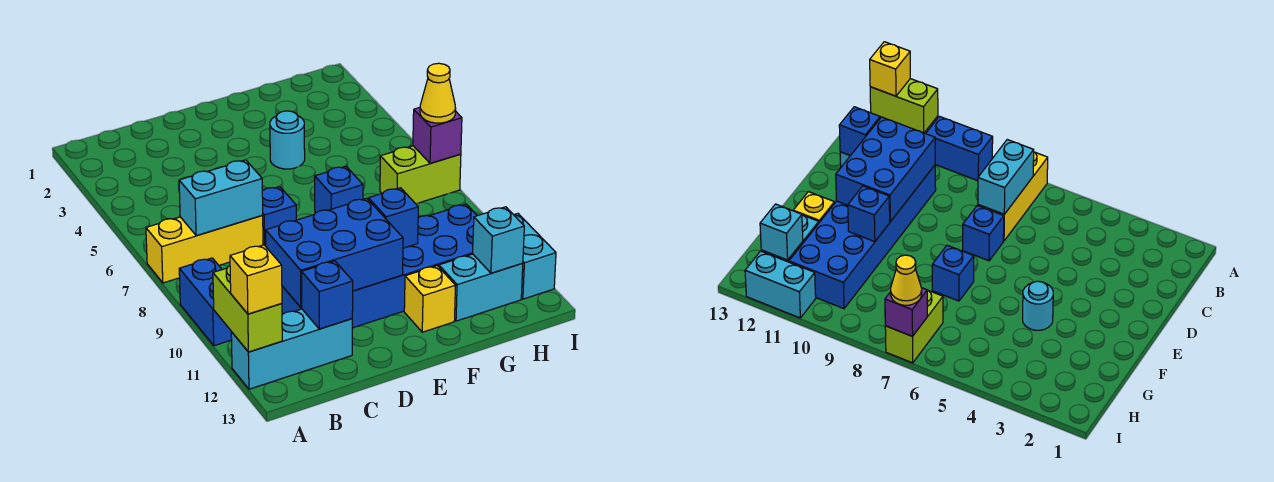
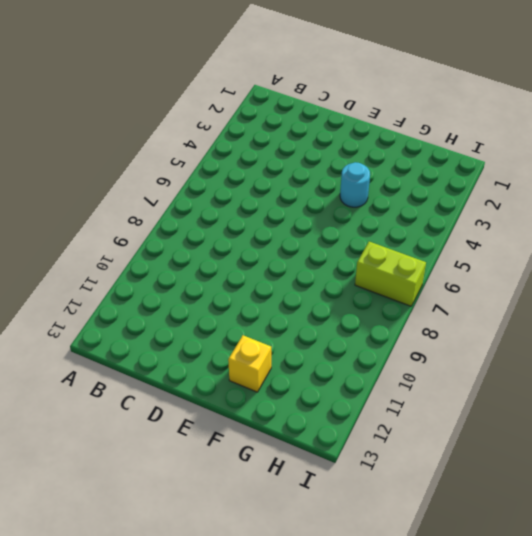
none -> yellow 1x3 brick [146,216,263,283]
none -> blue 1x2 brick [179,258,232,346]
none -> cyan 1x3 brick [231,309,352,389]

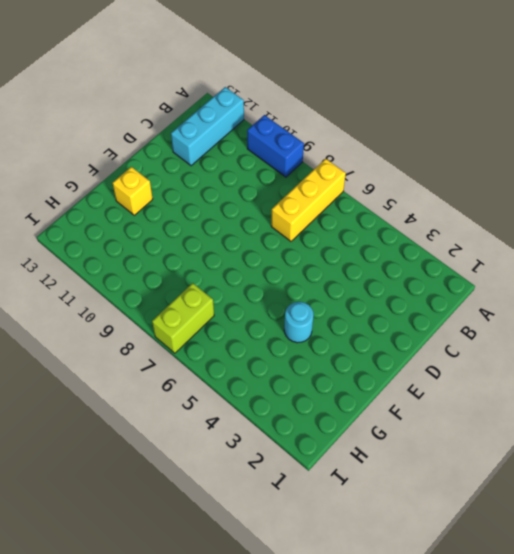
none -> blue 2x6 brick [282,204,477,328]
none -> blue 1x1 brick [262,187,296,246]
none -> blue 1x1 brick [315,166,363,213]

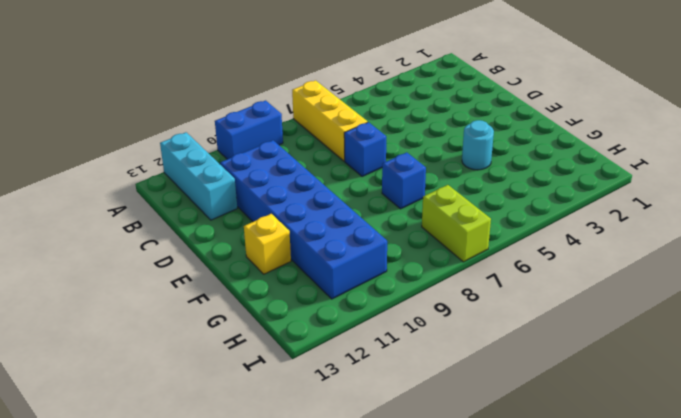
none -> cyan 1x2 brick [439,254,523,321]
none -> cyan 1x2 brick [514,214,556,299]
none -> lime 1x2 brick [213,266,282,352]

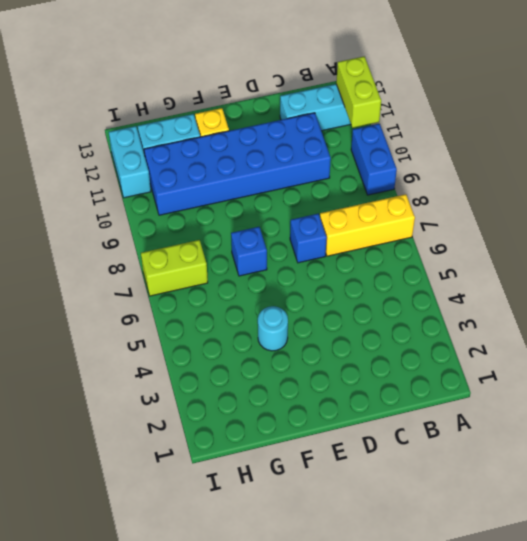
none -> cyan 1x2 brick [179,160,263,236]
none -> blue 2x3 brick [266,198,403,307]
none -> blue 1x1 brick [302,261,353,329]

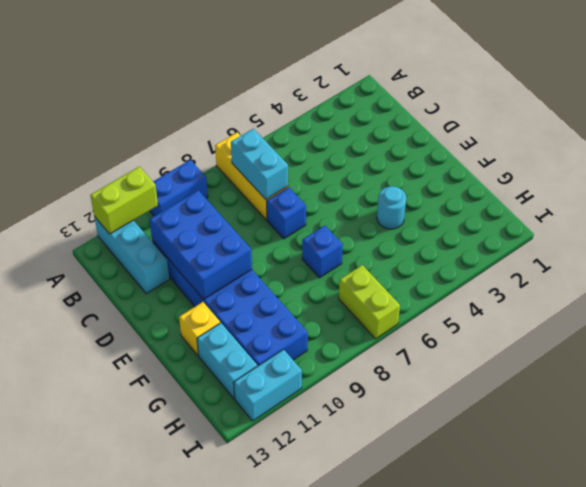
none -> blue 1x1 brick [302,261,353,329]
none -> blue 1x1 brick [368,188,418,248]
none -> cyan 1x1 brick [473,207,524,273]

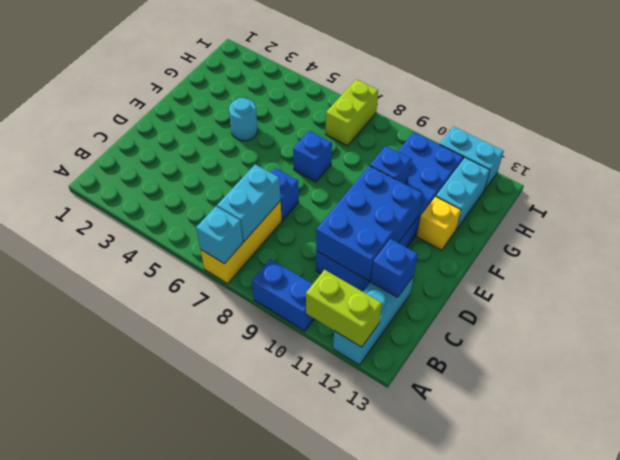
cyan 1x1 brick [196,207,243,264] -> cyan 1x1 brick moved to [473,207,524,273]
none -> purple 1x1 brick [413,107,462,163]
none -> yellow 1x1 brick [230,245,282,314]
none -> yellow 1x1 cone [420,63,456,123]

